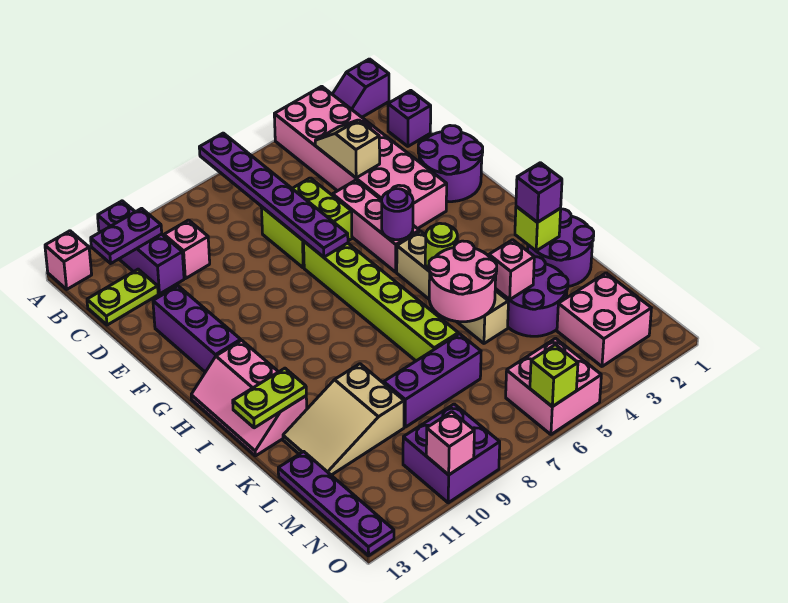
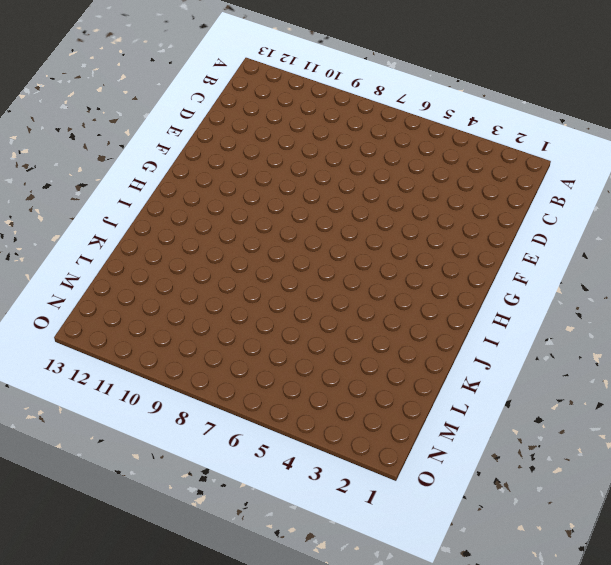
none -> purple 1x2 slope [332,59,389,117]
none -> pink 2x6 brick [274,86,447,229]
none -> purple 1x3 brick [98,201,184,294]
none -> pink 1x1 brick [45,231,92,289]

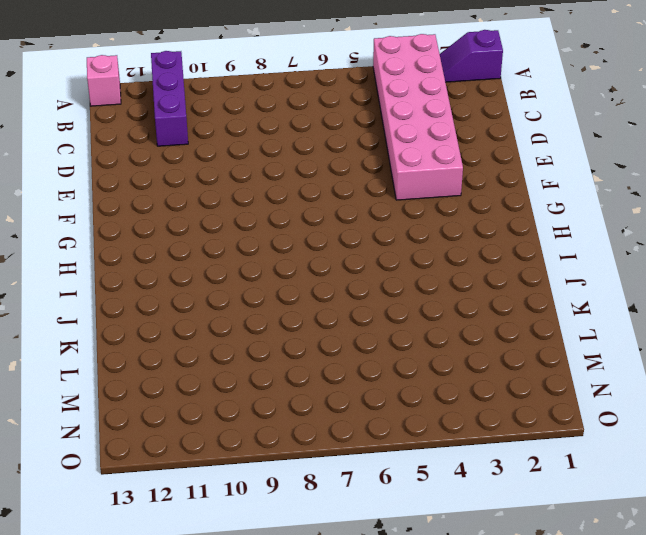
none -> purple 1x1 brick [388,90,431,146]
none -> pink 1x1 brick [164,220,210,279]
none -> lime 1x2 plate [87,269,158,325]
none -> lime 2x2 brick [261,178,352,268]

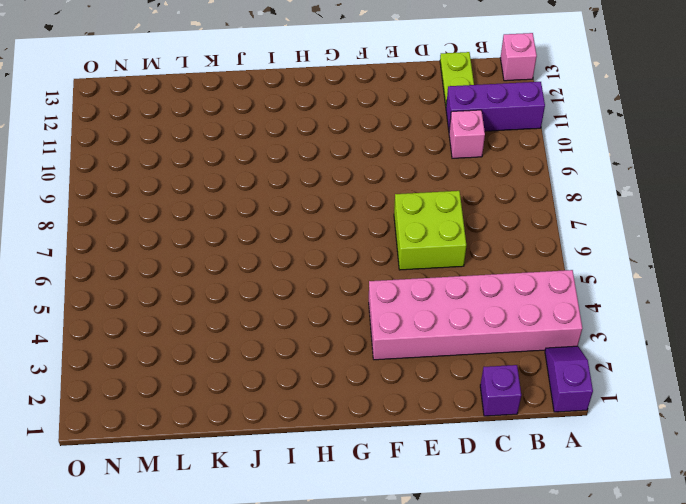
none -> purple 2x2 round brick [418,126,483,202]
none -> pink 1x3 brick [333,180,419,272]
none -> purple 1x3 brick [153,286,241,372]
none -> lime 1x6 brick [304,242,458,361]

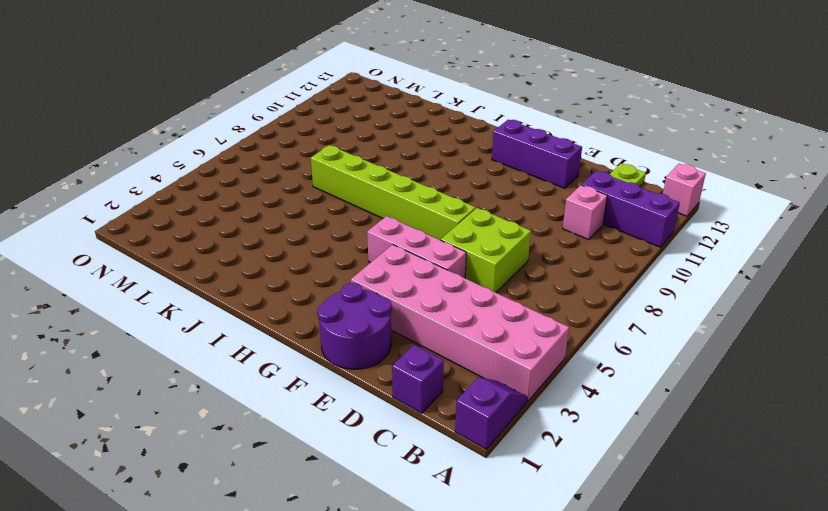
none -> tan 1x4 brick [397,231,508,343]
none -> pink 2x3 slope [191,340,307,456]
none -> purple 2x2 round brick [528,209,594,287]
none -> purple 2x2 round brick [501,257,568,336]

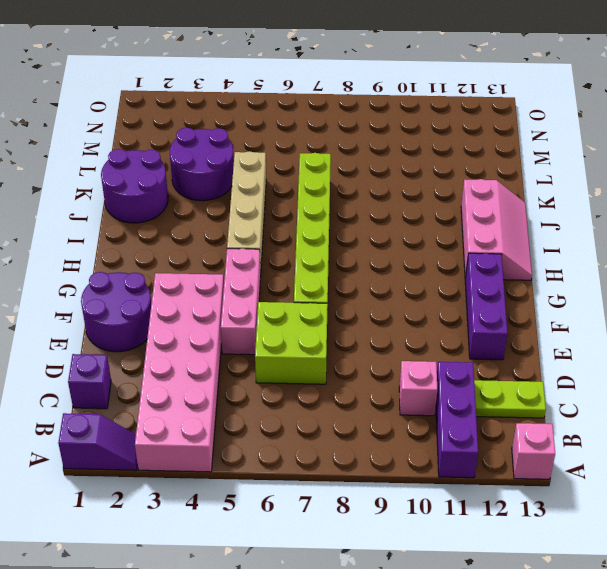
none -> tan 2x3 slope [283,364,404,475]
none -> purple 1x3 brick [384,334,481,427]
none -> purple 1x4 plate [278,452,394,556]
none -> pink 2x2 brick [557,273,651,366]

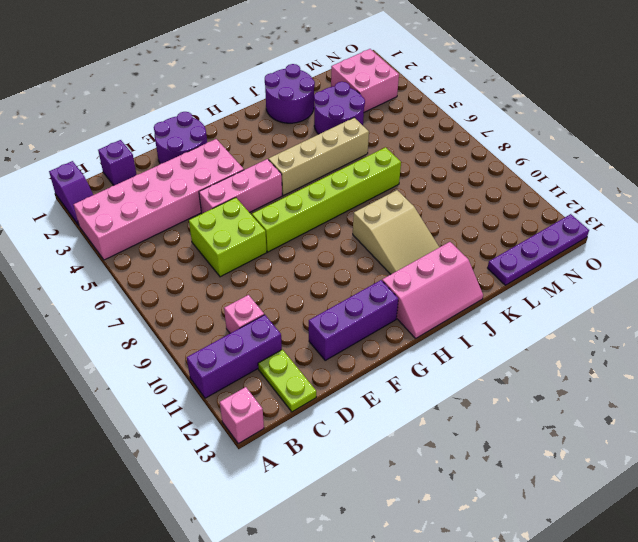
tan 2x3 slope [353,190,439,274] -> tan 2x3 slope moved to [283,364,404,475]
none -> purple 1x3 brick [384,334,481,427]
none -> pink 2x2 brick [506,338,601,434]
none -> purple 2x2 brick [403,404,500,503]
none -> purple 1x6 plate [199,133,348,257]

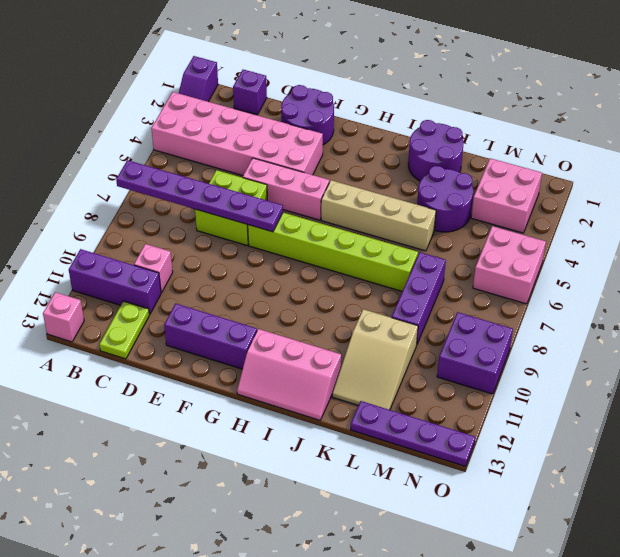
none -> purple 1x2 plate [91,208,162,263]
none -> tan 1x2 slope [315,120,380,178]
none -> purple 1x1 round brick [382,189,413,240]
none -> lime 1x1 round brick [425,223,457,270]

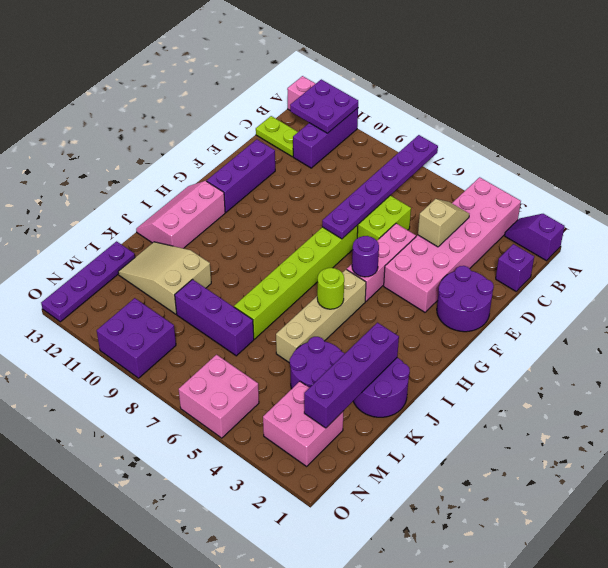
purple 2x2 plate [290,79,358,133] -> purple 1x2 plate [91,208,162,263]
purple 1x4 brick [304,323,399,428] -> lime 1x1 brick [515,206,561,251]
none -> pink 1x1 brick [164,220,210,279]
none -> pink 2x2 round brick [429,241,497,322]
none -> lime 1x2 plate [233,368,306,428]
none -> pink 1x1 brick [489,240,534,300]

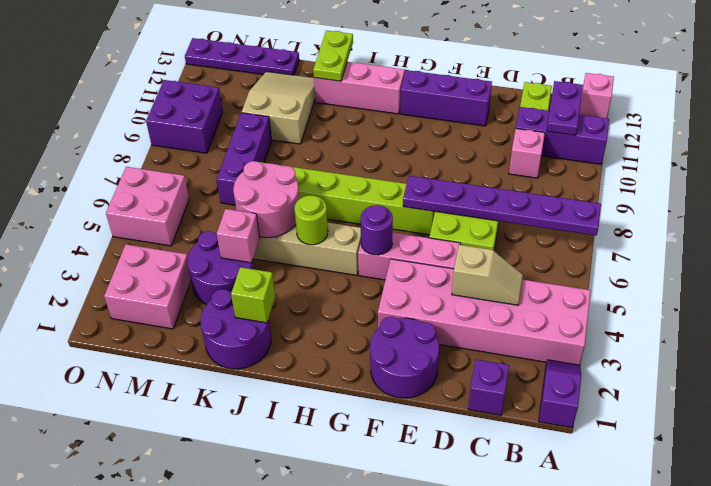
none -> lime 1x1 brick [530,345,578,407]
none -> pink 1x1 brick [426,412,474,475]
none -> purple 1x1 brick [516,163,562,222]

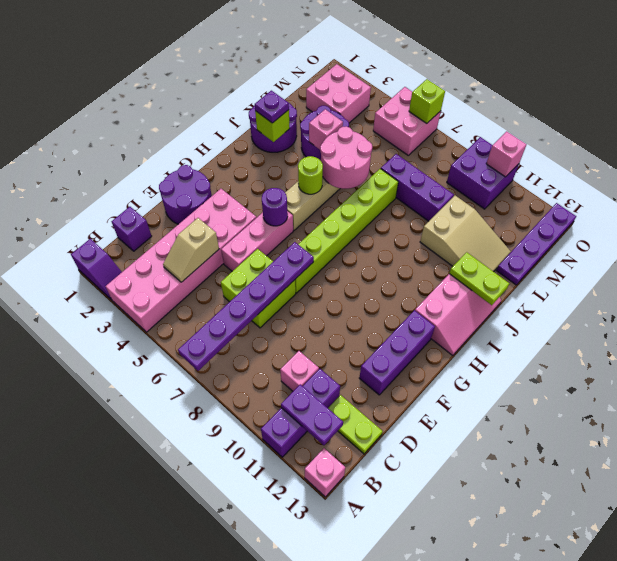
purple 1x1 plate [255,91,289,123] -> purple 1x1 brick [516,163,562,222]

